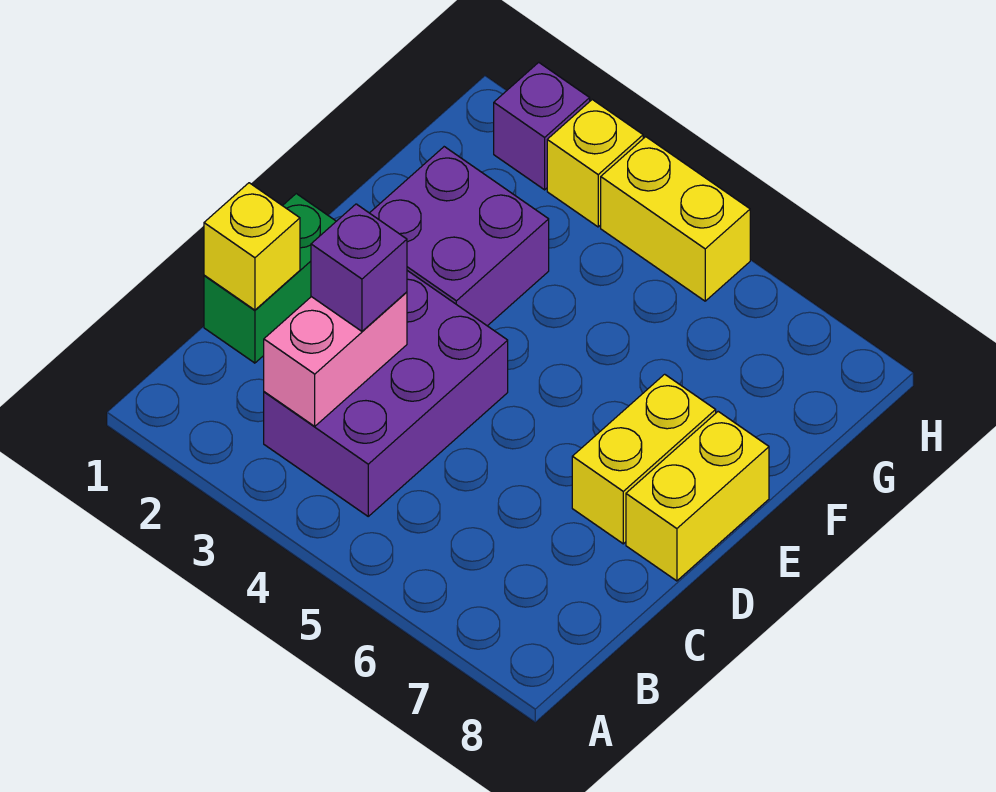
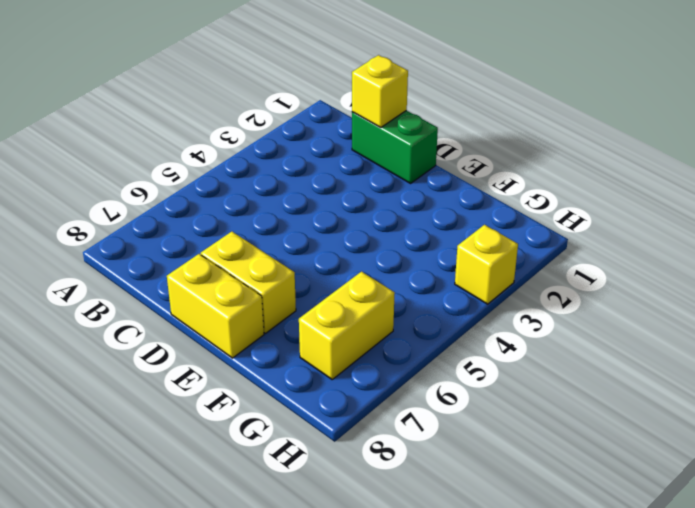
yellow 1x2 brick [299,272,395,379] -> yellow 1x2 brick moved to [601,137,750,301]
none -> purple 2x3 brick [264,271,508,516]
none -> purple 2x2 brick [370,147,549,326]

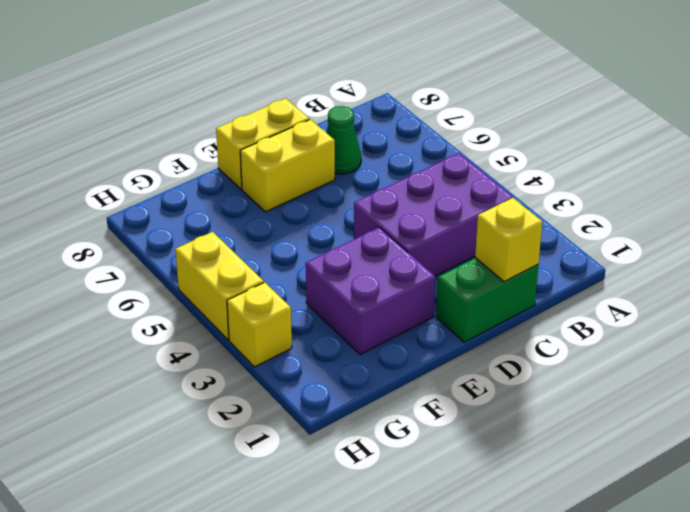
green 1x1 cone [326,106,361,174] -> none
none -> purple 1x1 brick [494,62,590,190]
none -> pink 1x2 brick [264,292,407,426]

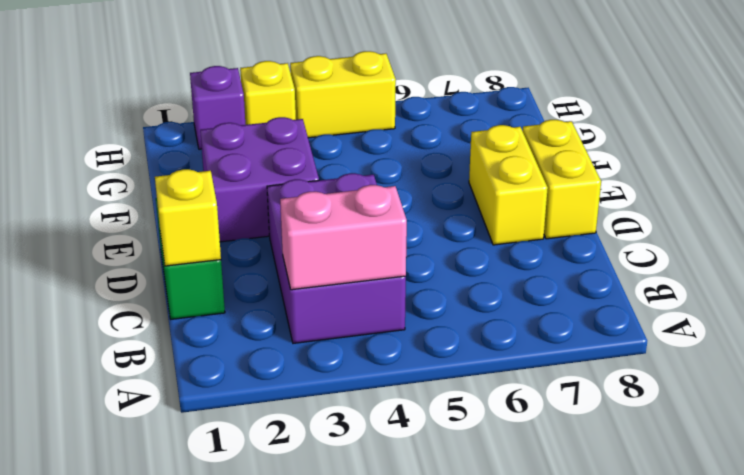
pink 1x2 brick [280,185,407,290] -> pink 1x2 brick turned to [264,292,407,426]
none -> purple 1x1 brick [311,204,407,331]

